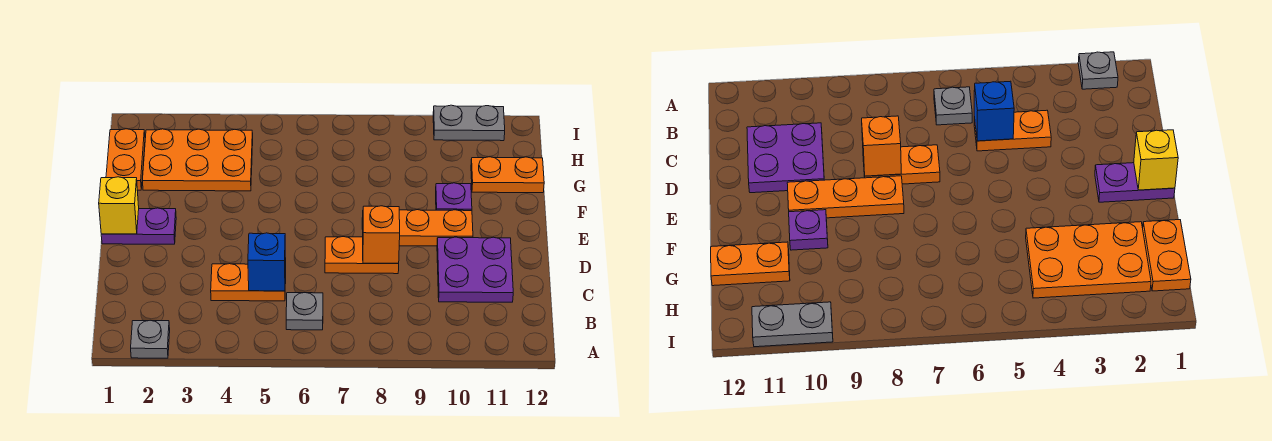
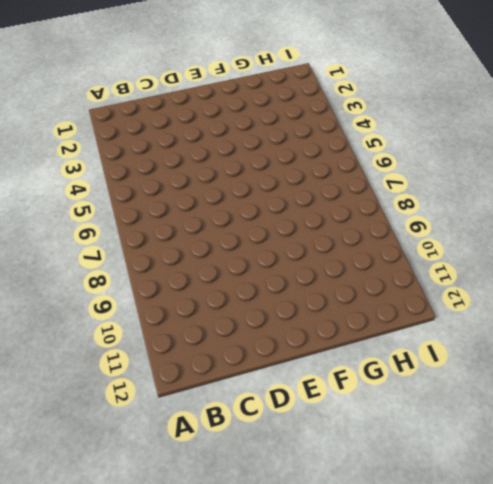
none -> grey 1x1 plate [131,320,170,358]
none -> grey 1x1 plate [286,293,323,330]
none -> orange 1x2 plate [211,264,286,301]

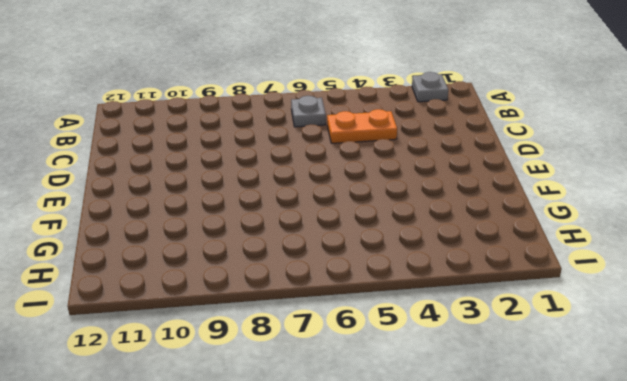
none -> purple 2x2 plate [437,237,513,302]
none -> orange 1x2 plate [325,237,399,274]
none -> purple 1x2 plate [101,208,176,244]

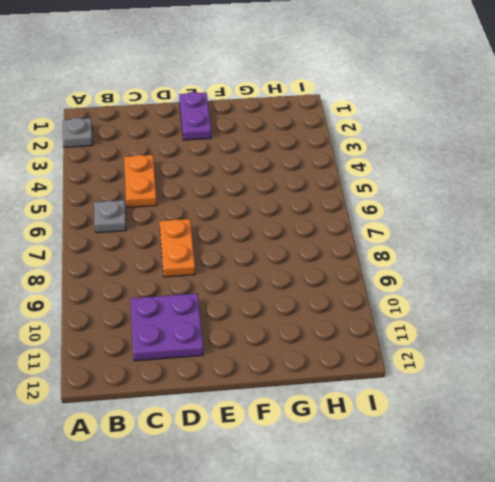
none -> orange 1x3 plate [362,210,473,246]
none -> purple 1x1 plate [436,183,472,211]
none -> orange 1x2 plate [106,129,145,190]

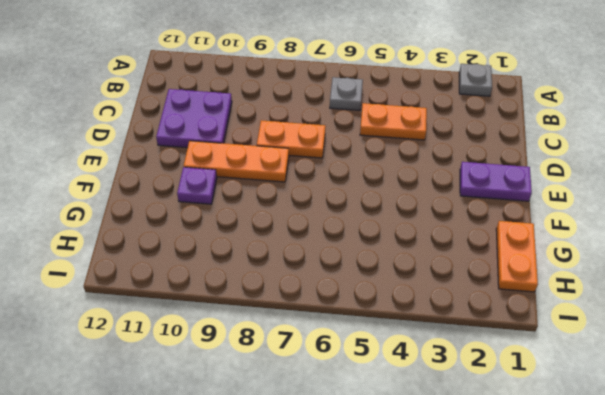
none -> orange 2x3 plate [143,129,253,191]
none -> orange 1x2 plate [471,157,544,193]
none -> grey 1x2 plate [433,105,505,141]

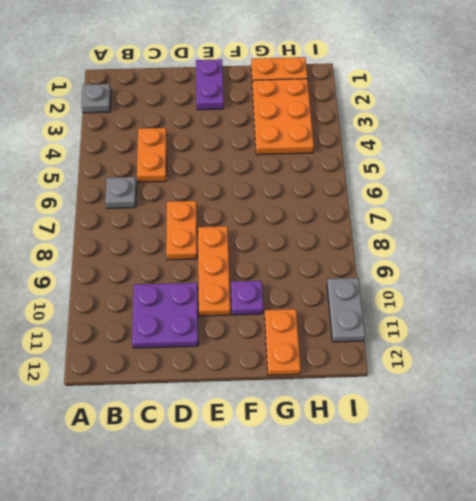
none -> blue 1x1 brick [248,233,286,291]
none -> orange 1x1 brick [363,206,400,263]
none -> yellow 1x1 brick [99,177,139,234]

